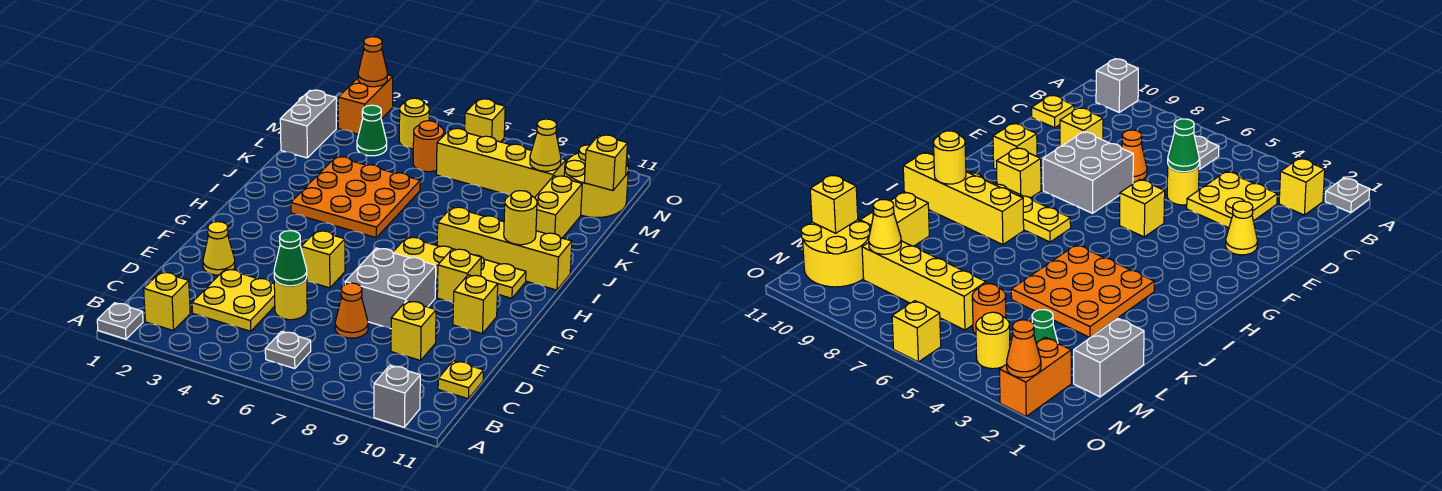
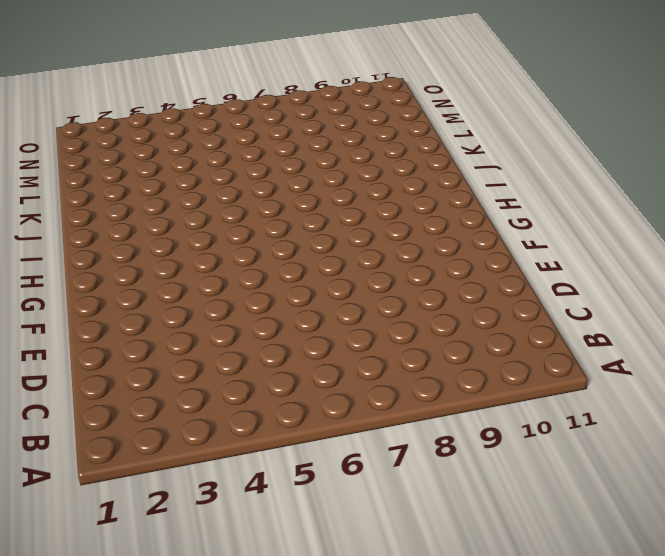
none -> grey 1x1 plate [97,303,143,339]
none -> grey 1x1 brick [374,366,420,427]
none -> yellow 1x1 brick [144,272,190,331]
none -> grey 1x1 plate [265,331,311,369]

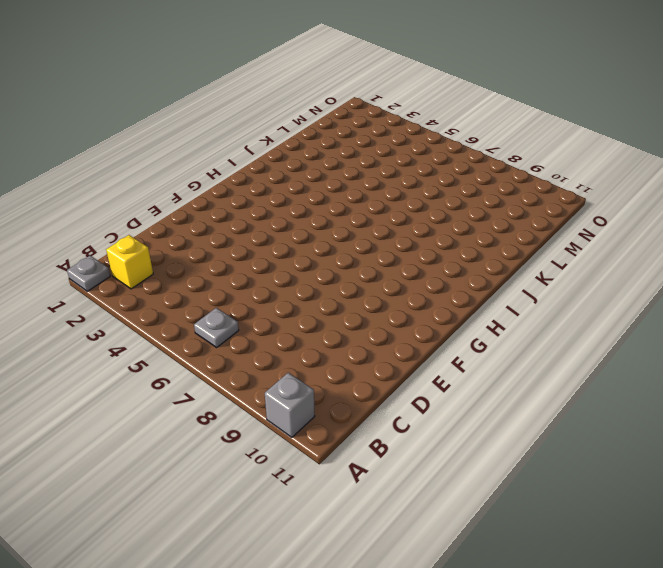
none -> yellow 2x2 plate [192,269,275,331]
none -> yellow 1x1 plate [438,361,483,399]
none -> yellow 1x1 round brick [274,278,307,320]
none -> orange 1x1 cone [335,283,368,338]

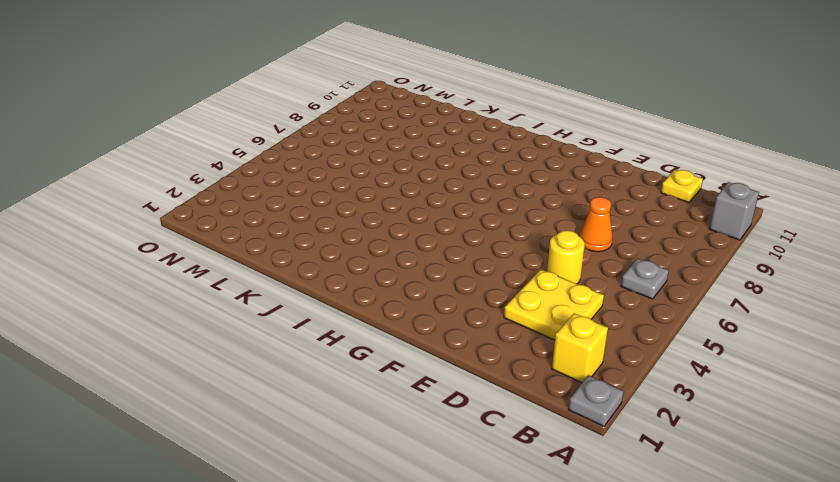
none -> yellow 1x1 brick [391,301,436,360]
none -> yellow 1x1 cone [203,222,235,275]
none -> grey 2x2 brick [345,248,436,329]
none -> yellow 1x1 brick [301,230,345,288]

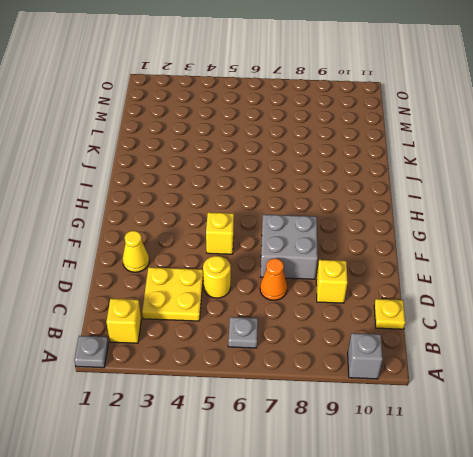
none -> yellow 1x1 brick [453,275,498,334]
none -> yellow 1x1 brick [437,249,481,303]
none -> yellow 1x4 plate [393,237,526,298]
none -> orange 3x3 plate [291,157,420,238]

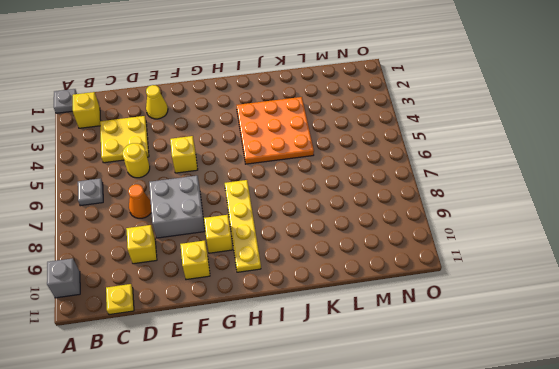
none -> yellow 1x4 brick [437,207,572,290]
none -> yellow 1x2 brick [535,176,582,238]
none -> grey 1x2 brick [280,90,336,158]
none -> green 1x1 cone [357,105,387,156]

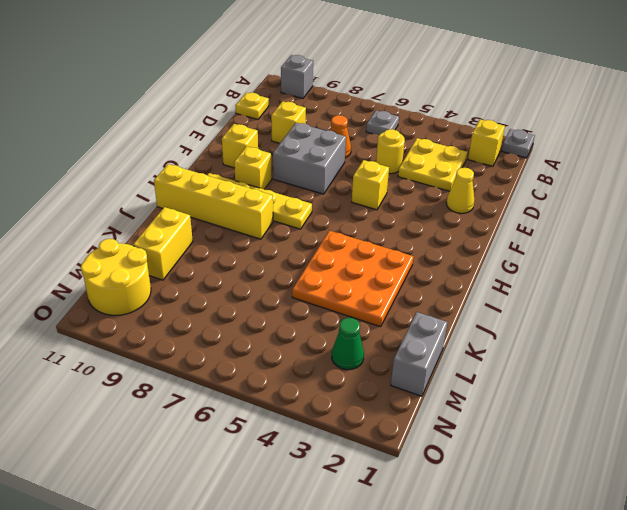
none -> orange 1x1 round brick [413,121,444,172]
none -> yellow 1x4 brick [436,129,566,198]
none -> orange 1x2 brick [338,75,393,134]
none -> yellow 1x1 round brick [399,98,429,149]

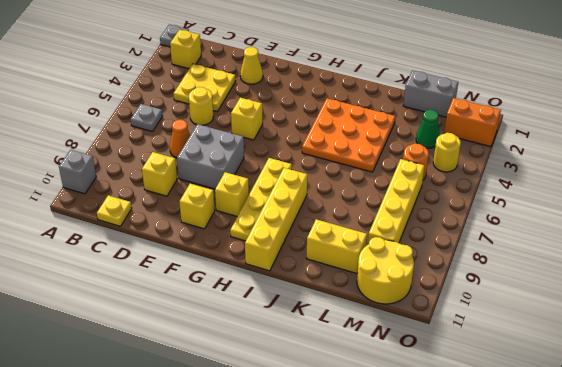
none -> yellow 1x1 brick [465,99,505,142]
none -> green 1x1 cone [274,231,307,286]
none -> yellow 1x1 round brick [504,191,537,245]
none -> yellow 1x1 cone [530,119,561,171]

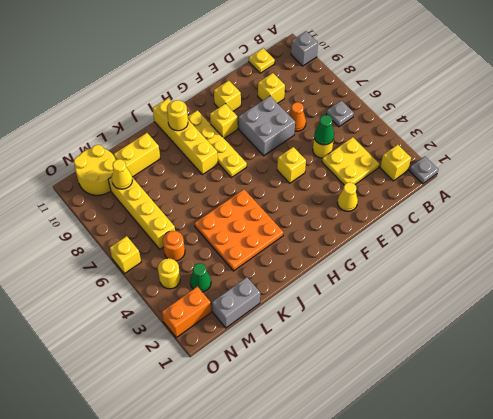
none -> yellow 1x1 brick [584,135,628,191]
none -> orange 1x1 cone [358,37,387,87]

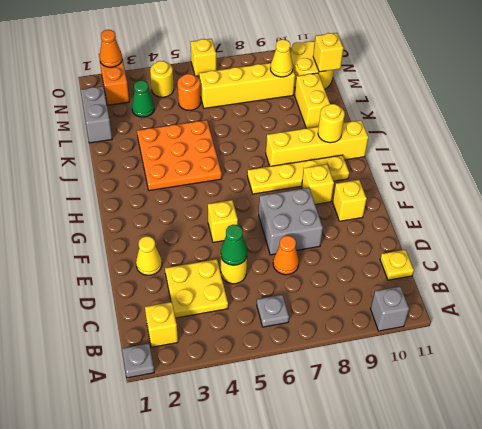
none -> yellow 1x1 brick [391,301,436,360]

